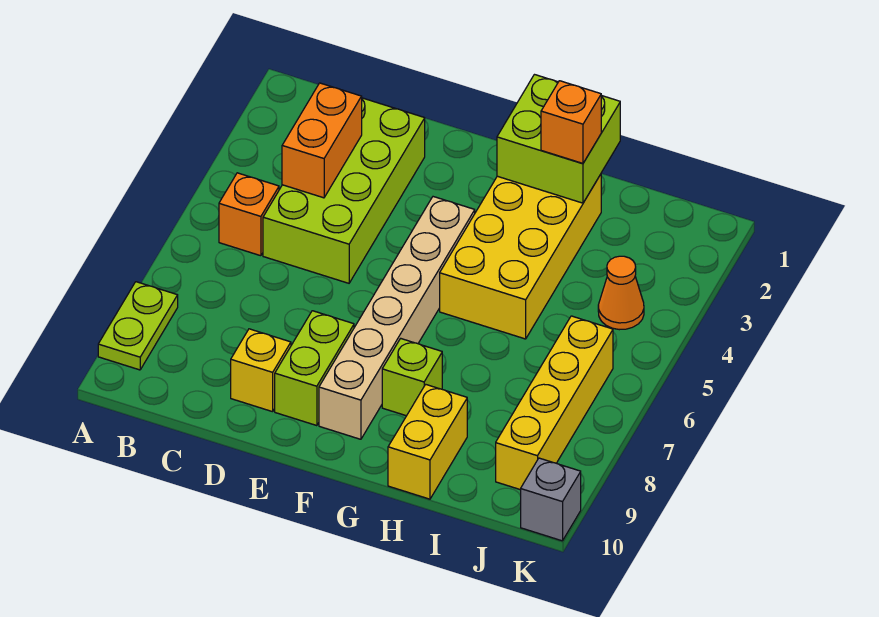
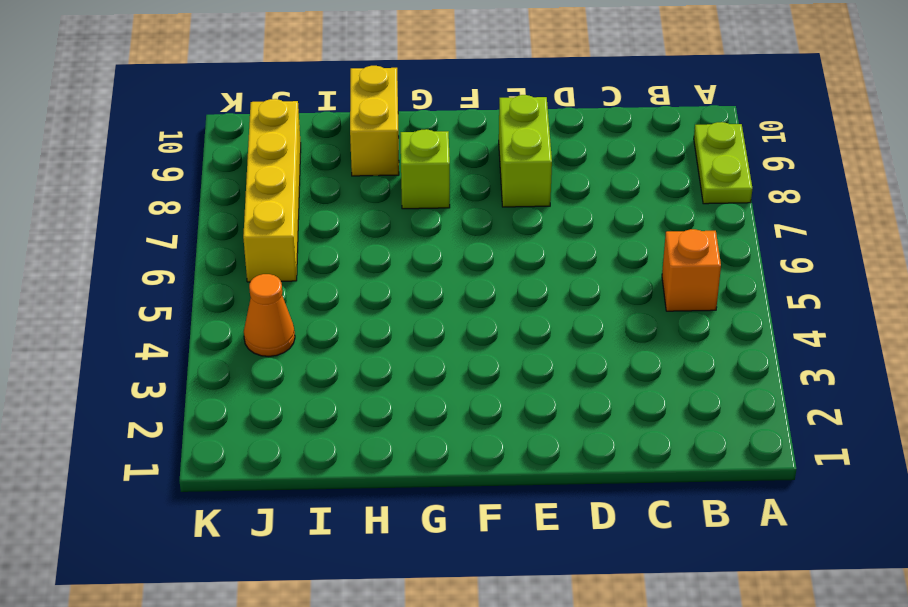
none -> lime 2x4 brick [263,98,425,283]
none -> yellow 1x1 brick [231,329,291,412]
none -> tan 1x6 brick [319,197,475,439]

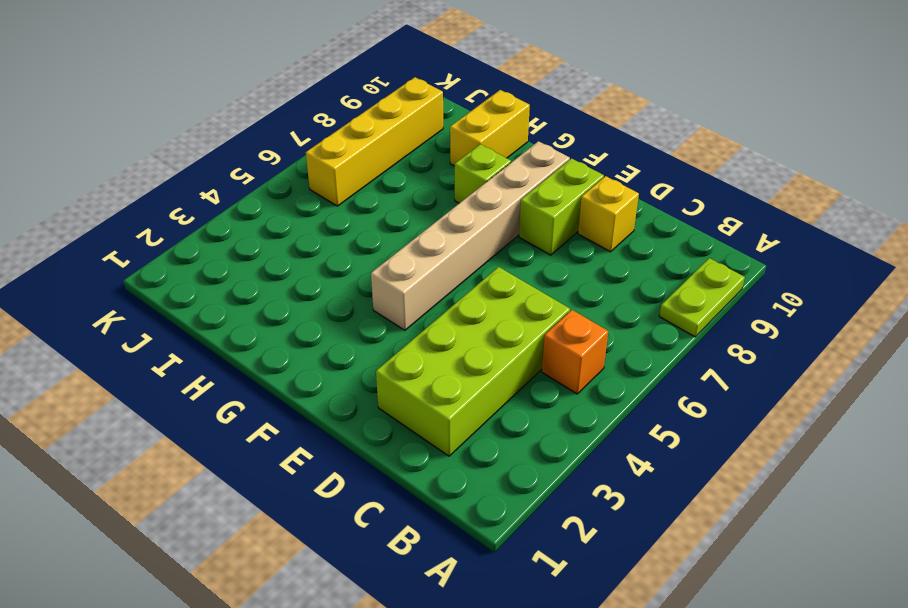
none -> yellow 2x4 brick [440,174,601,339]
none -> orange 1x1 cone [598,256,644,330]
none -> grey 1x1 brick [521,458,581,541]

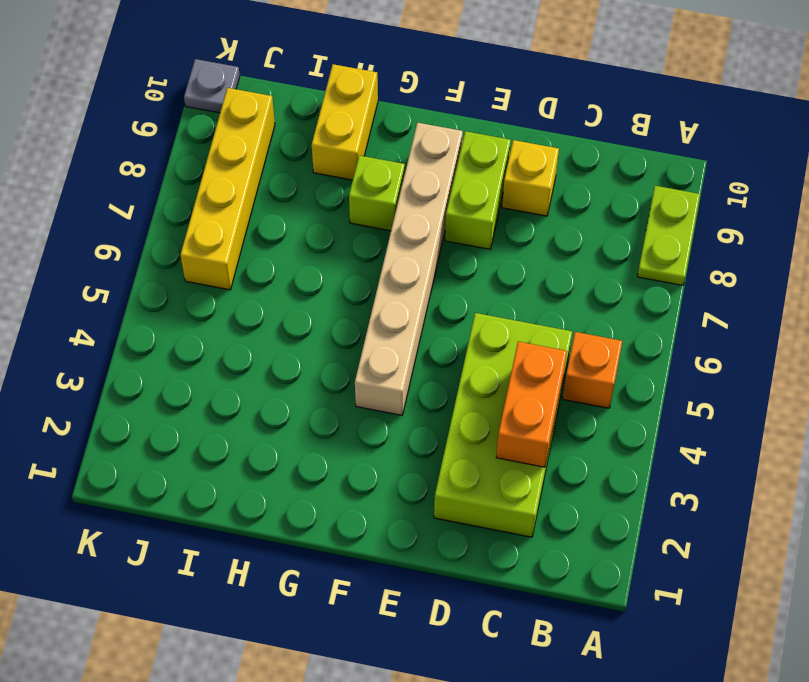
grey 1x1 plate [184,59,240,113] -> grey 1x1 brick [521,458,581,541]
none -> yellow 2x4 brick [440,174,601,339]
none -> orange 1x1 cone [598,256,644,330]
none -> lime 2x2 brick [497,75,620,203]

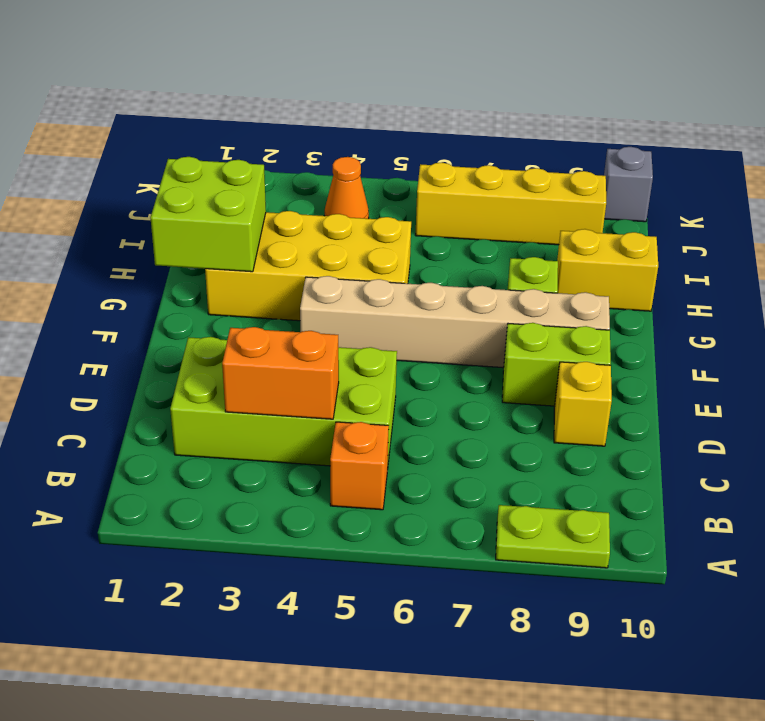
none -> orange 1x1 brick [541,81,601,164]

